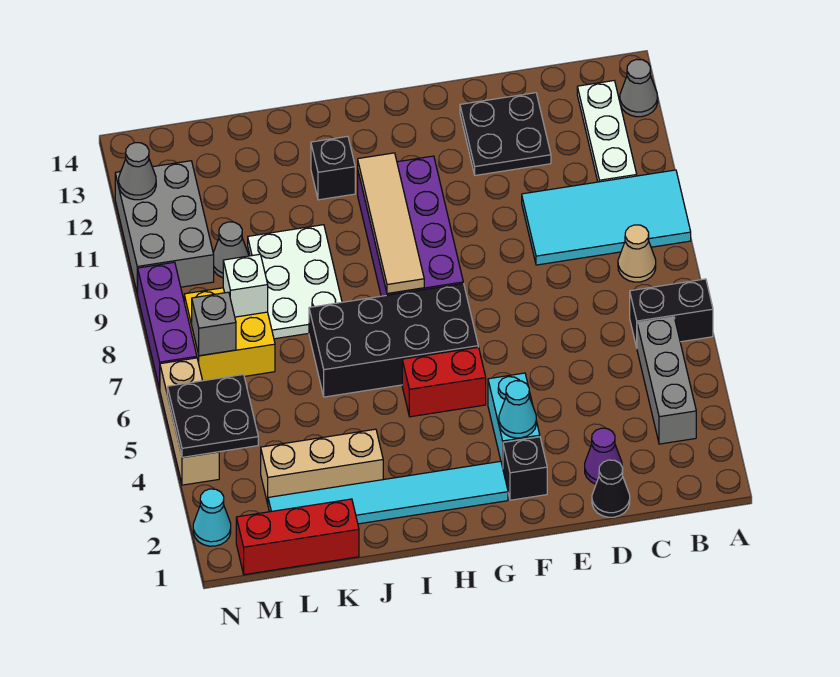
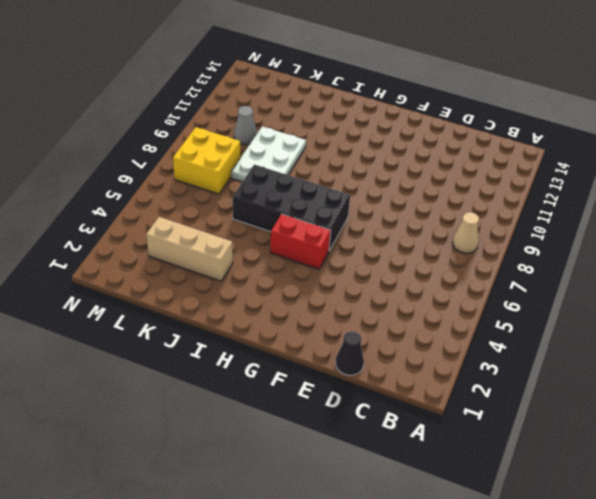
none -> black 1x2 brick [630,279,713,347]
none -> cyan 2x4 tile [522,170,691,265]
none -> grey 1x1 cone [620,59,658,117]
none -> grey 1x3 brick [637,317,696,444]

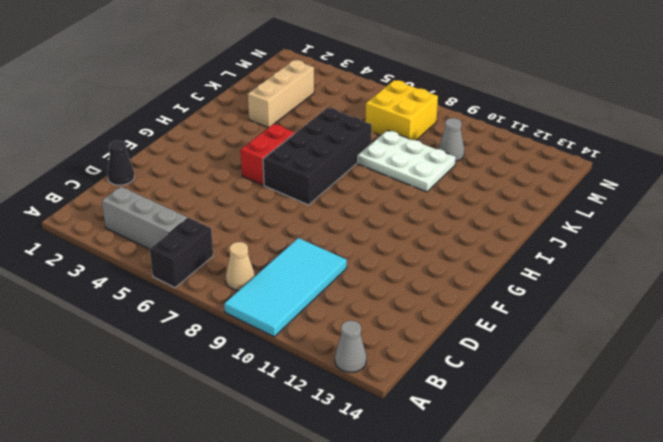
none -> white 1x3 plate [577,81,637,182]
none -> purple 1x1 cone [585,428,622,484]
none -> black 2x2 plate [460,93,551,175]
none -> black 1x1 brick [503,437,547,500]

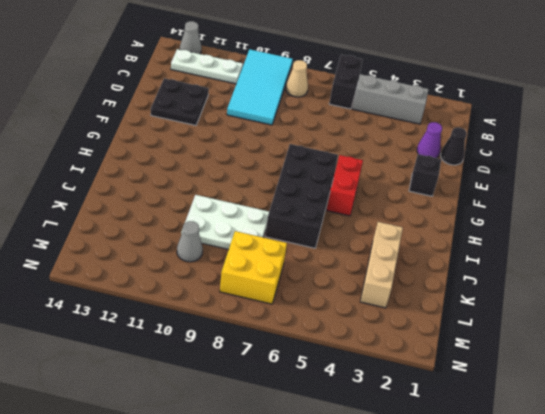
none -> cyan 1x2 brick [488,373,540,467]
none -> cyan 1x6 tile [268,461,508,524]
none -> purple 2x4 brick [358,156,463,296]
none -> black 1x1 brick [311,136,355,200]

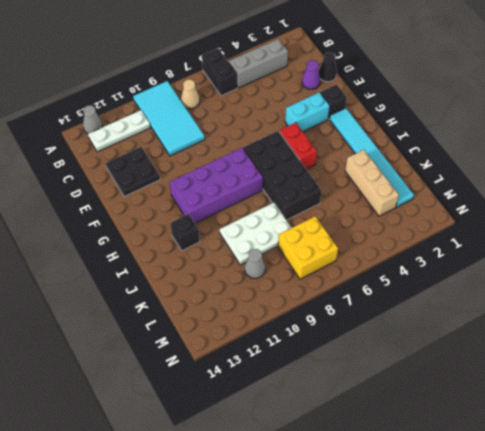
none -> red 1x3 brick [236,499,359,575]
none -> grey 2x3 brick [115,161,214,294]
none -> cyan 1x1 cone [193,489,231,546]
none -> tan 1x3 brick [160,358,219,485]

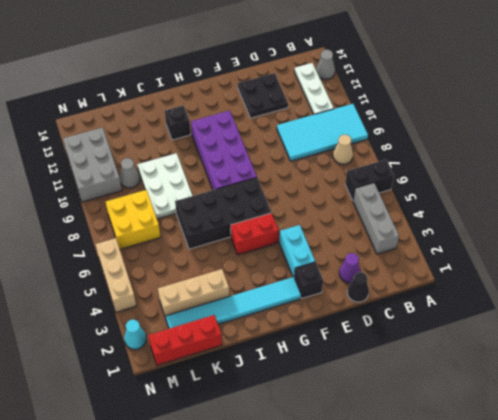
none -> purple 1x3 brick [138,262,197,389]
none -> cyan 1x1 cone [499,381,536,438]
none -> tan 1x4 tile [358,153,424,294]
none -> white 1x1 brick [223,254,268,317]

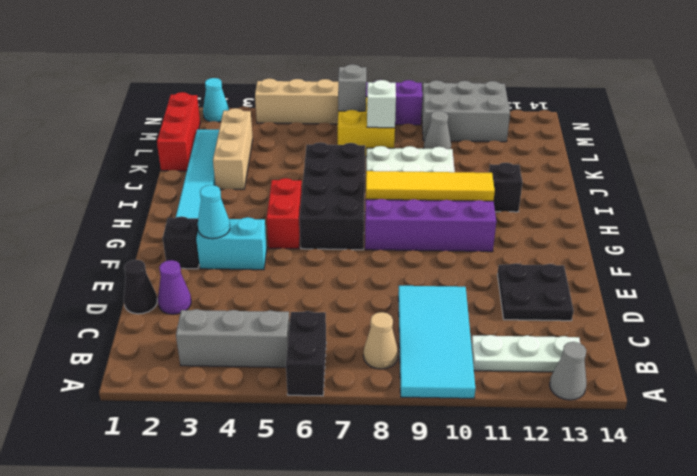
yellow 1x4 tile [366,171,495,201] -> tan 1x4 tile [358,153,424,294]
none -> black 2x2 plate [167,374,258,457]
none -> grey 1x1 cone [119,143,156,200]

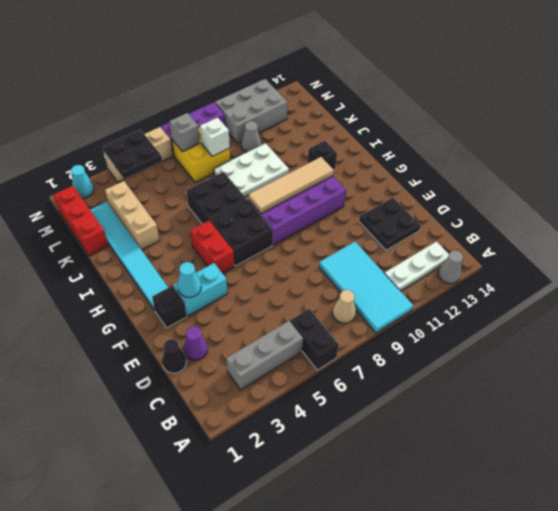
none -> grey 1x1 cone [119,143,156,200]

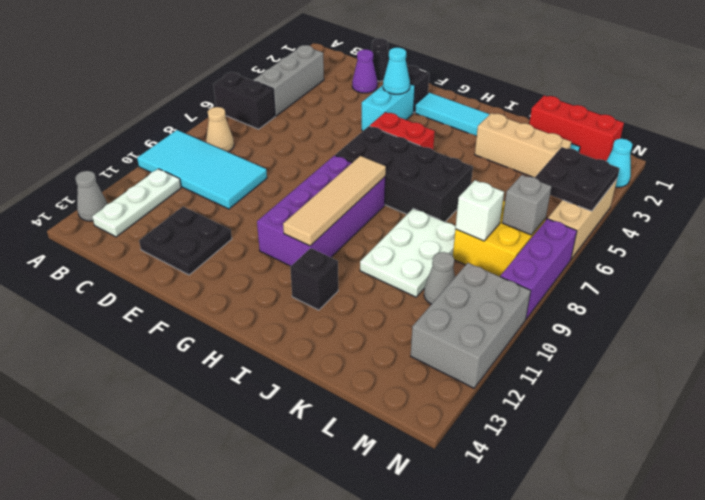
none -> grey 1x1 cone [119,143,156,200]

